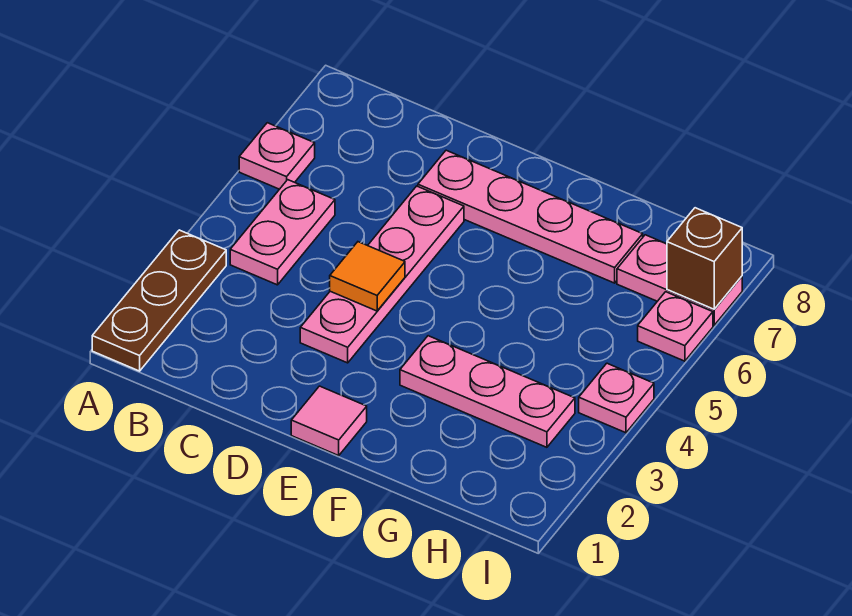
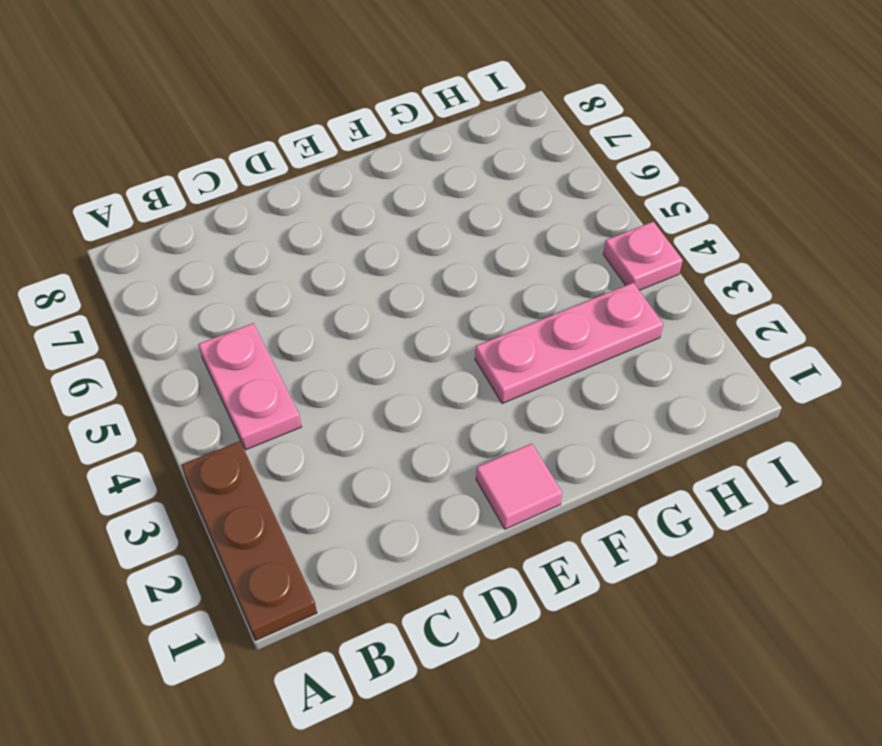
none -> pink 1x1 plate [239,123,315,189]
none -> pink 1x4 plate [300,186,464,363]
none -> pink 1x4 plate [418,150,643,283]

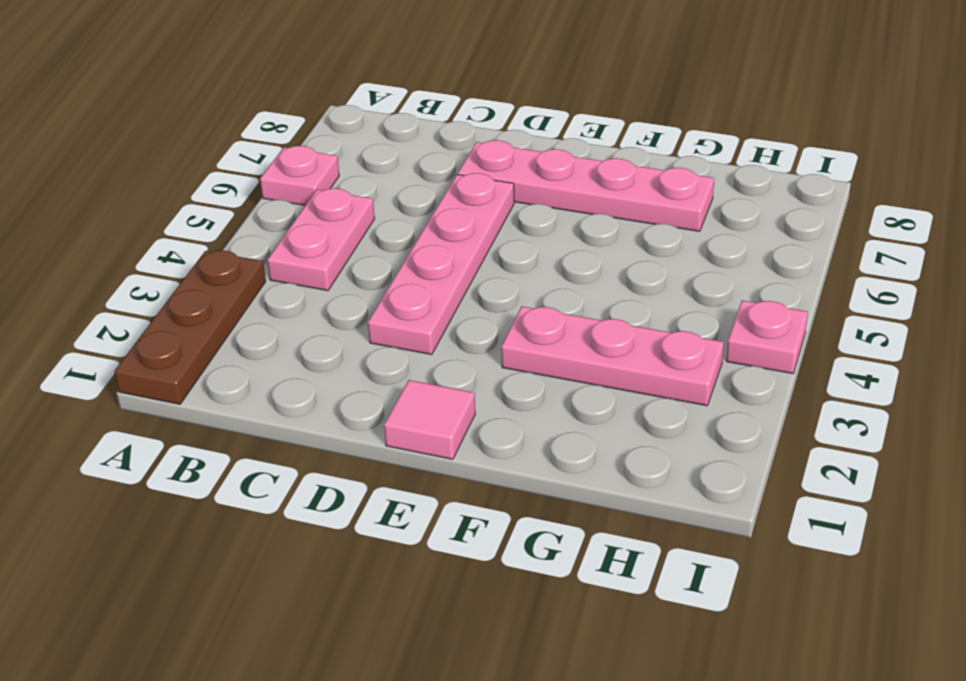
none -> pink 1x2 plate [617,235,742,325]
none -> pink 1x1 plate [638,292,713,361]
none -> orange 1x1 tile [330,242,405,311]

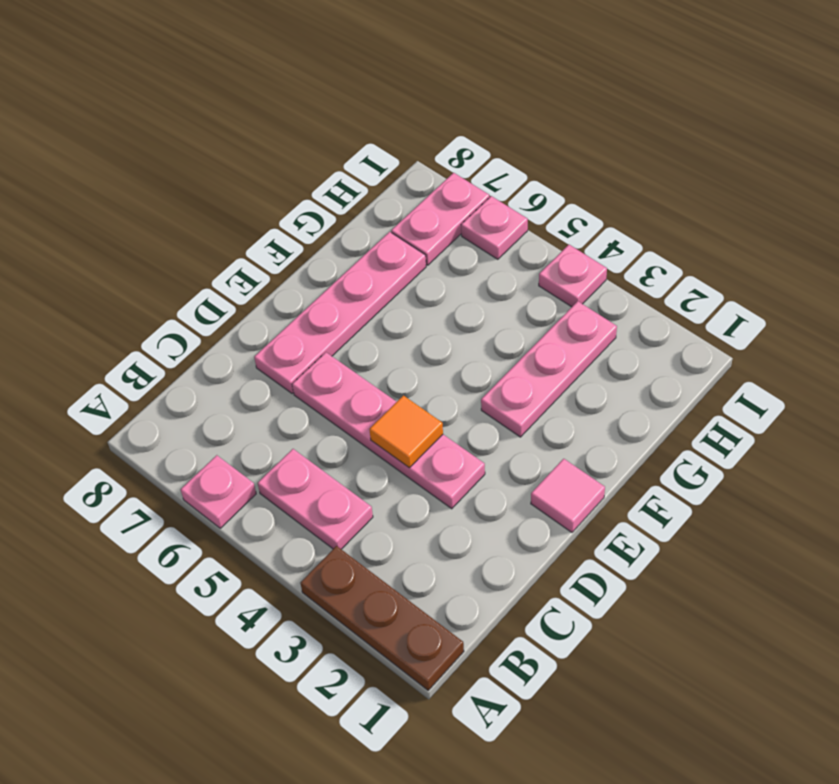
none -> brown 1x1 brick [667,208,742,309]

